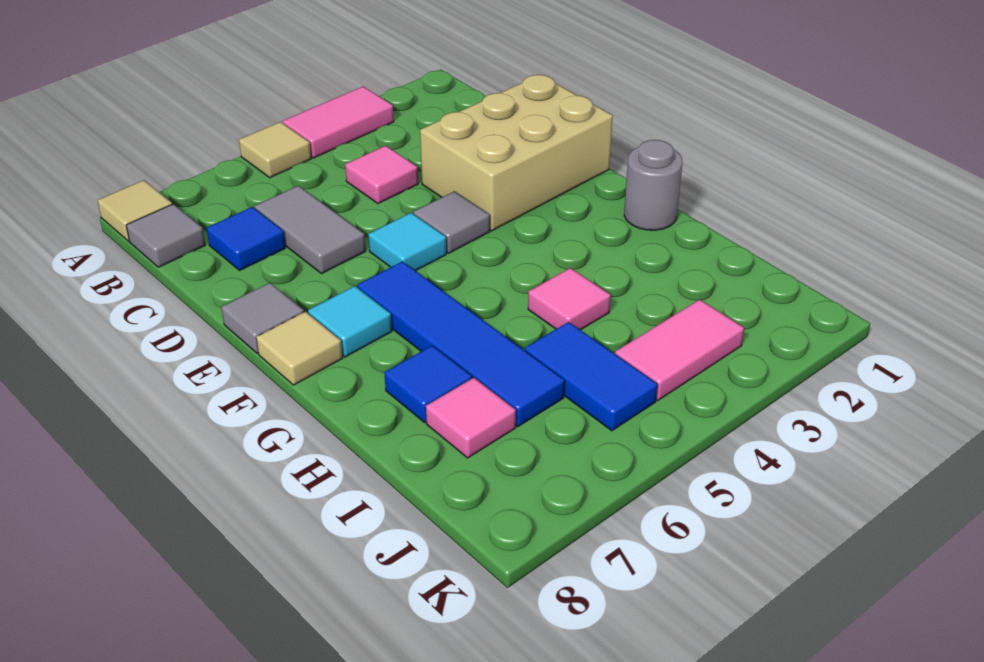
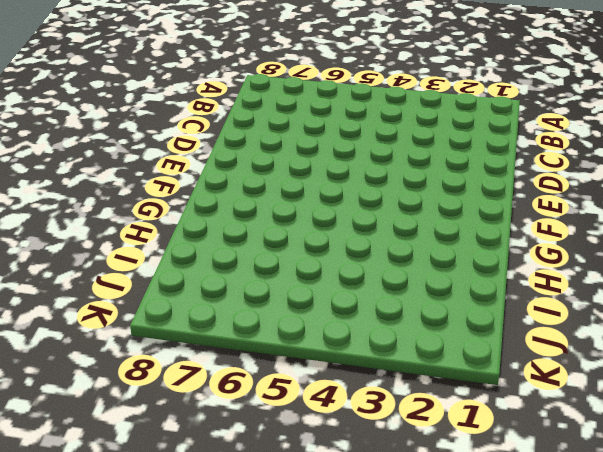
none -> pink 1x2 tile [283,86,394,158]
none -> tan 1x1 tile [239,122,311,178]
none -> tan 1x1 tile [97,180,172,241]

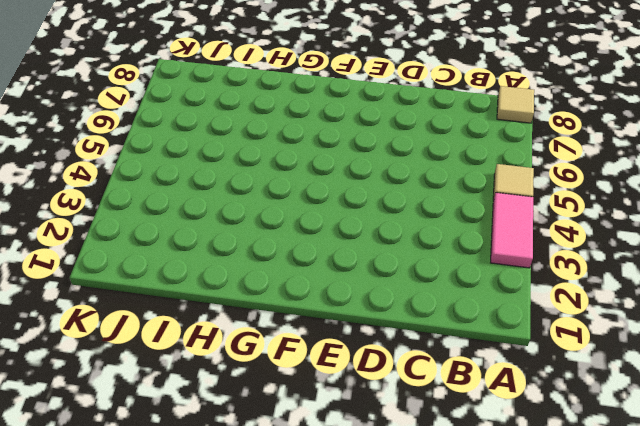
none -> grey 1x1 tile [126,204,205,267]
none -> pink 1x1 tile [345,146,418,204]
none -> grey 1x2 tile [255,186,366,274]

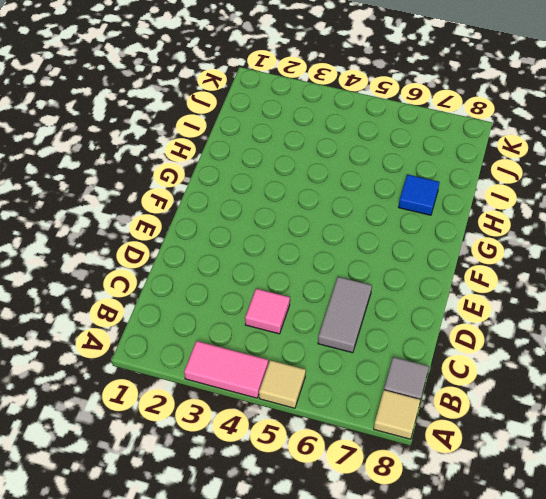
none -> blue 1x1 tile [207,207,285,270]
none -> tan 2x3 brick [420,75,613,231]
none -> grey 1x1 tile [413,191,490,253]

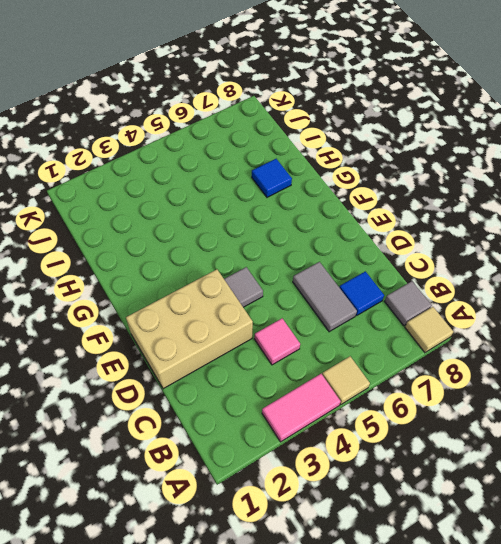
none -> cyan 1x1 tile [368,213,446,271]
none -> grey 1x1 tile [221,283,304,353]
none -> blue 1x4 tile [357,261,564,427]

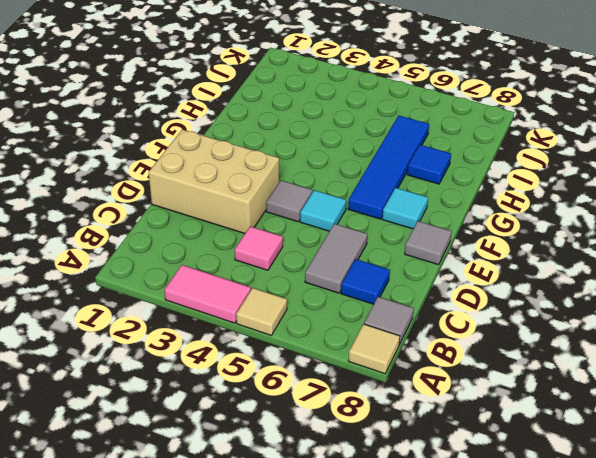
none -> tan 1x1 tile [256,311,343,385]
none -> grey 1x1 round brick [624,140,682,230]
none -> pink 1x1 tile [528,268,611,330]

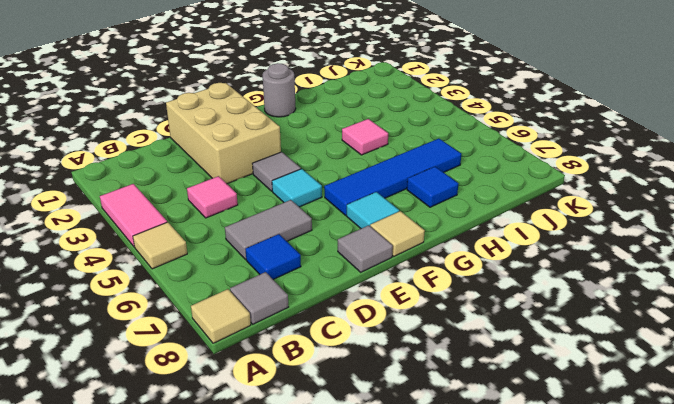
none -> blue 1x2 tile [525,322,657,431]
none -> pink 1x1 tile [426,378,516,458]
none -> pink 1x2 tile [615,299,744,400]

